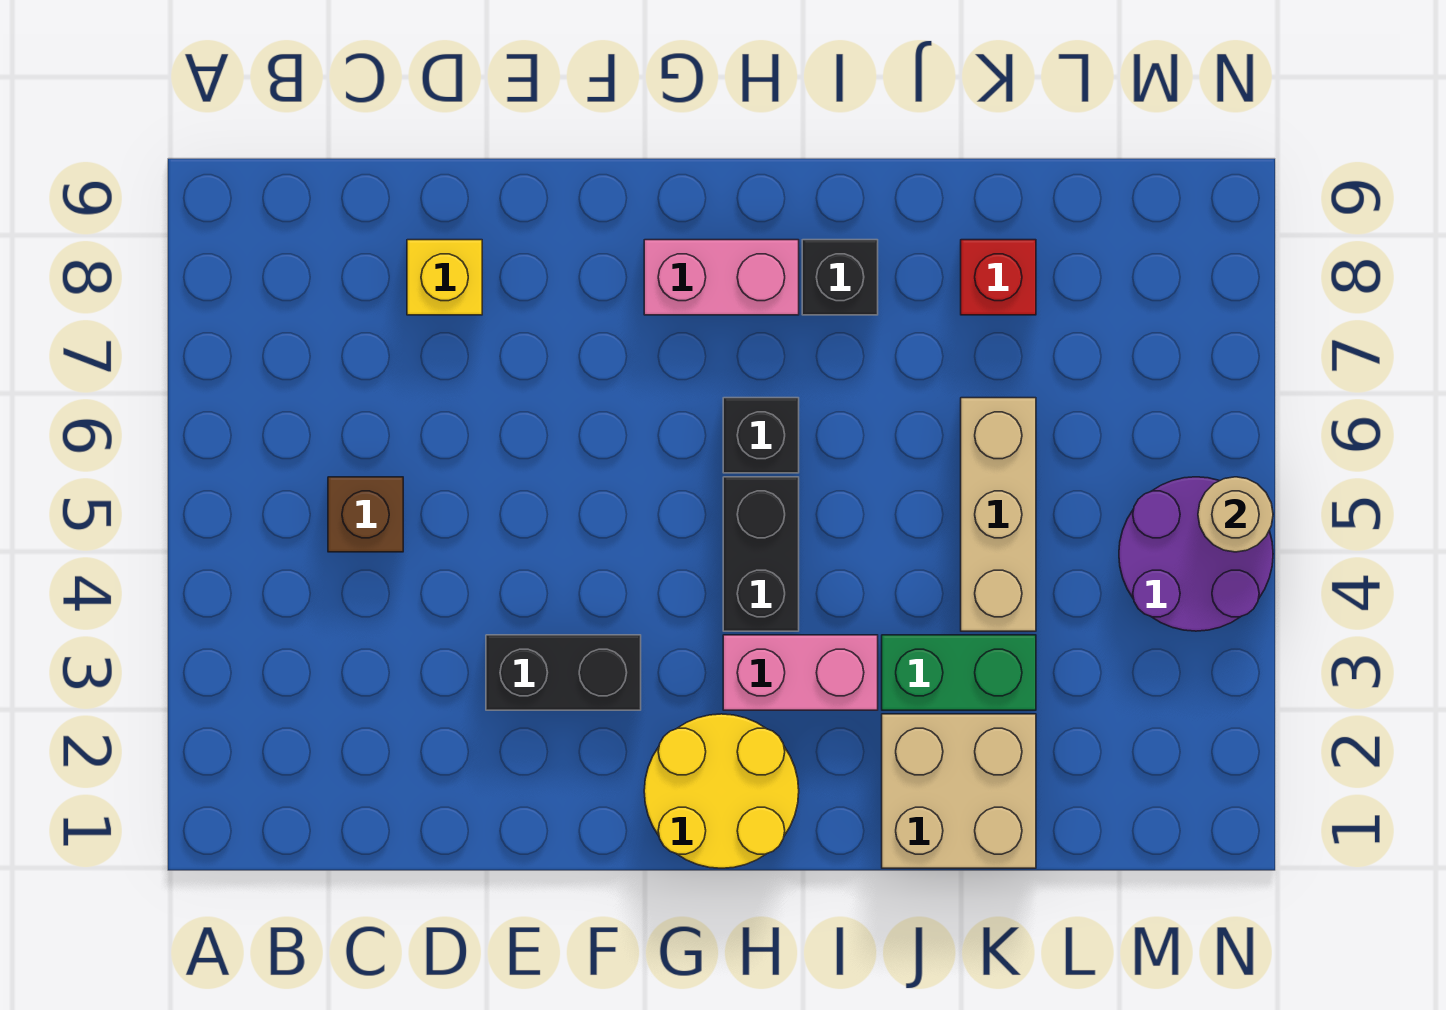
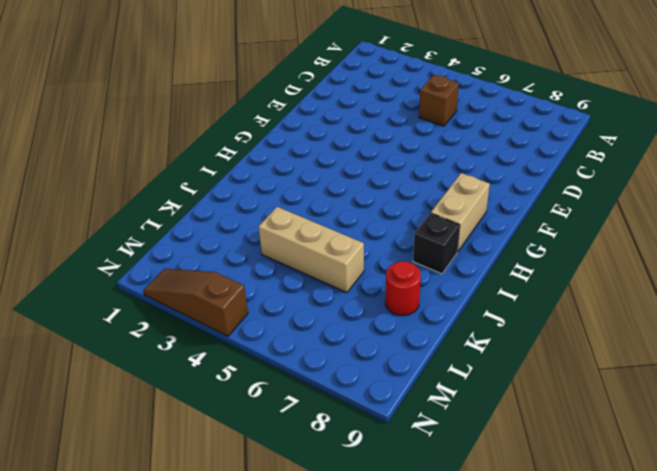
tan 1x2 brick [431,173,490,252] -> pink 1x2 brick [644,240,799,315]
red 1x1 round brick [385,261,421,316] -> red 1x1 brick [961,240,1036,315]
brown 1x3 slope [143,269,248,336] -> purple 2x2 round brick [1119,477,1273,631]
none -> yellow 1x1 brick [407,240,482,315]
none -> black 1x2 brick [486,635,641,710]
none -> yellow 2x2 round brick [644,714,799,868]

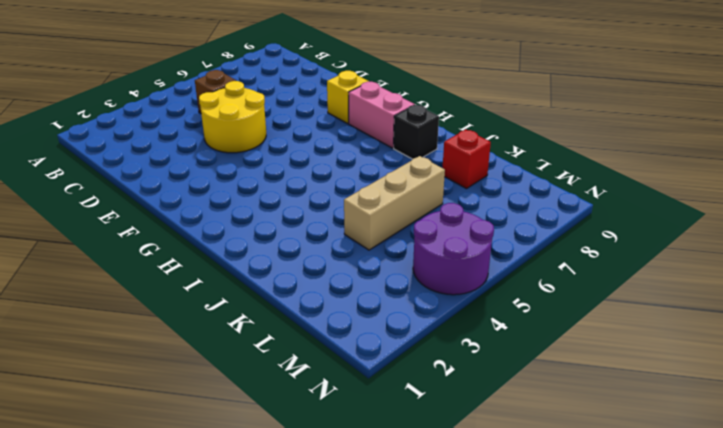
yellow 2x2 round brick [199,81,266,153] -> yellow 2x2 round brick moved to [644,714,799,868]
yellow 1x1 brick [327,71,369,123] -> yellow 1x1 brick moved to [407,240,482,315]
none -> black 1x2 brick [486,635,641,710]
none -> pink 1x2 brick [723,635,878,710]
none -> black 1x2 brick [723,477,799,631]

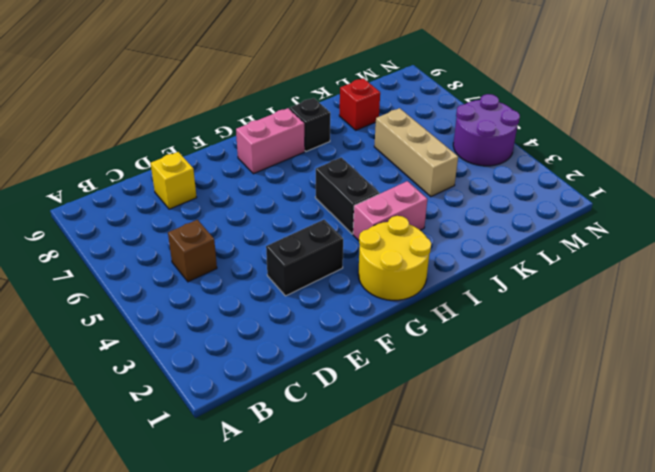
none -> black 1x1 brick [723,398,799,473]
none -> tan 2x2 brick [882,714,1036,868]
none -> green 1x2 brick [882,635,1036,710]

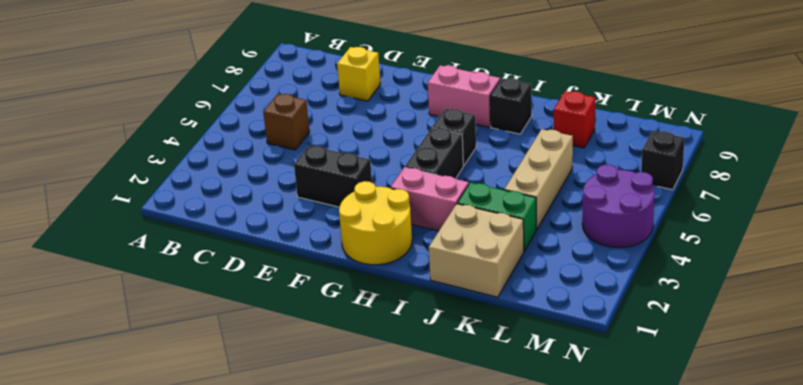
black 1x1 brick [641,131,685,190] -> none
none -> tan 1x1 round brick [1198,477,1273,552]

